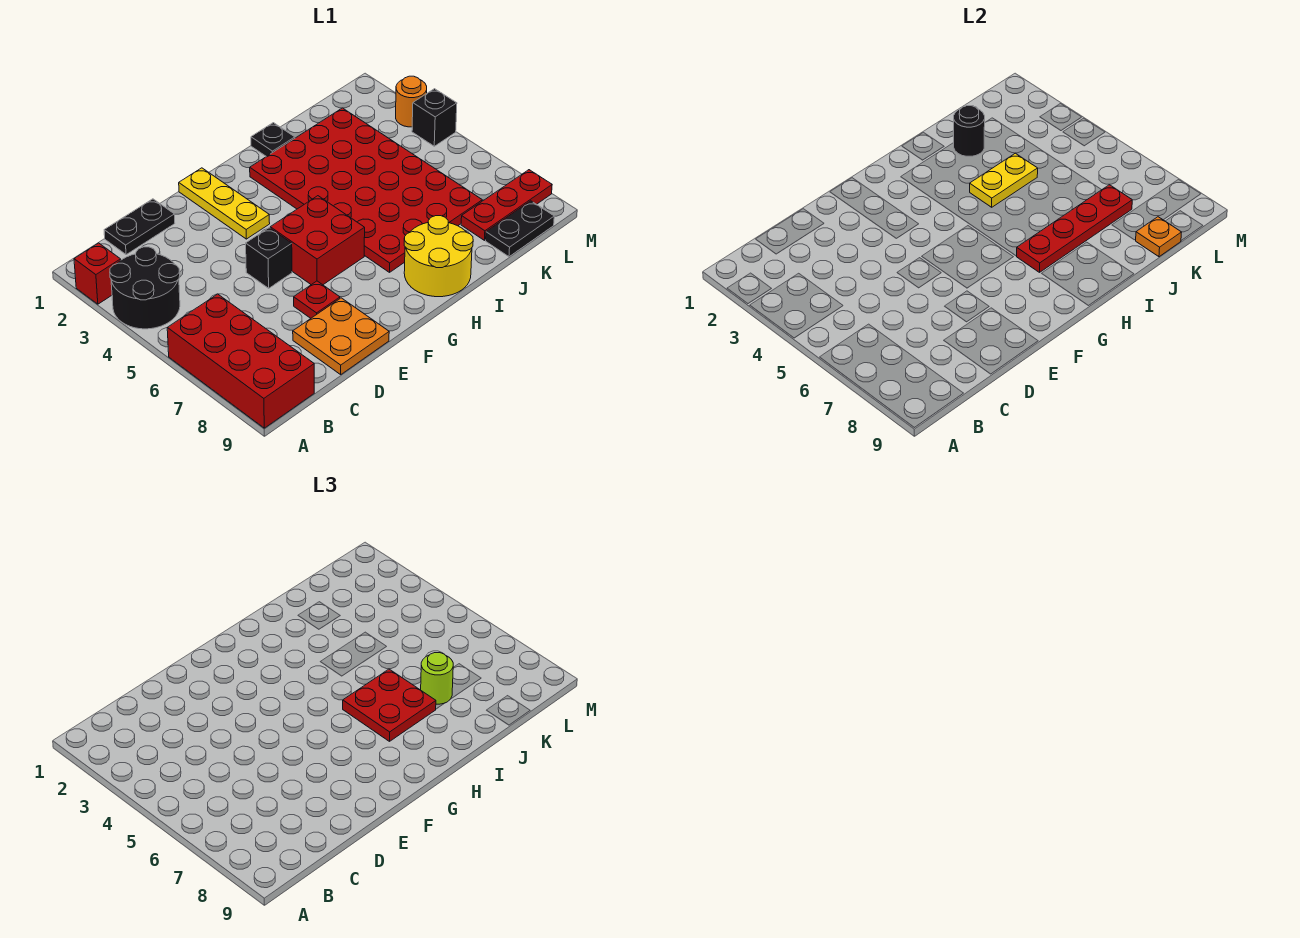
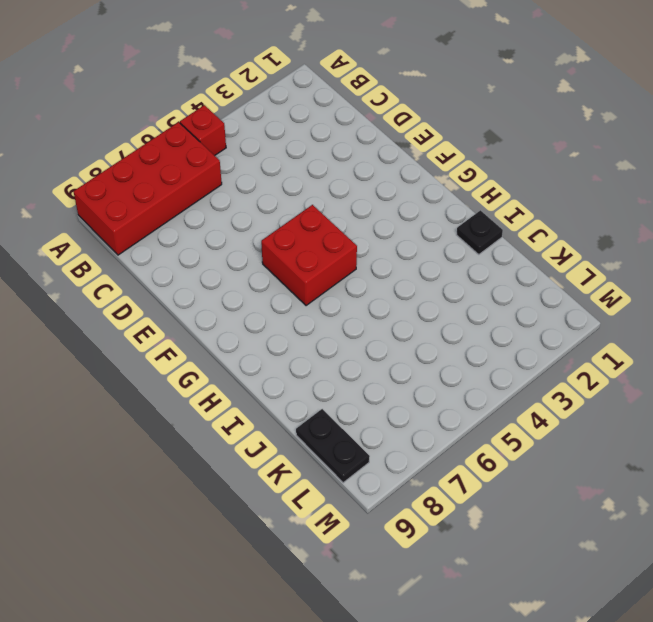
red 1x1 brick [180,105,226,156] -> red 1x1 brick moved to [74,243,121,304]
none -> black 2x2 round brick [110,247,180,329]
none -> black 1x2 plate [104,199,175,255]
none -> orange 2x2 plate [293,298,389,374]

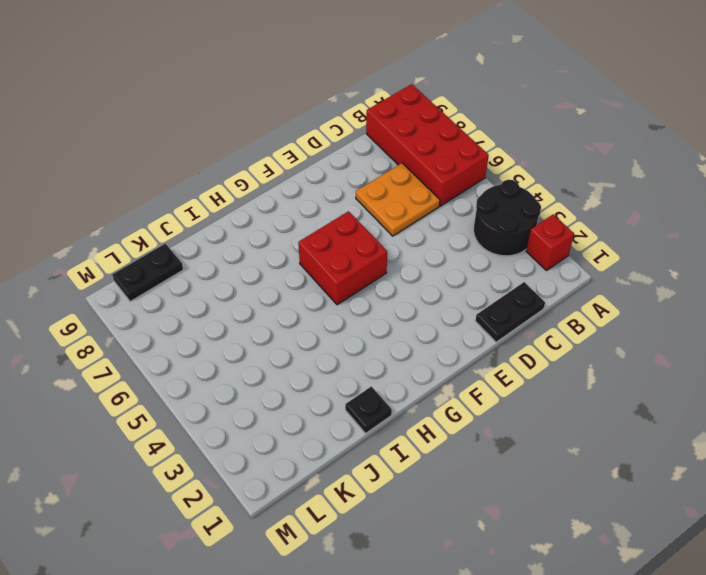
orange 2x2 plate [356,163,440,236] -> orange 2x2 plate moved to [293,298,389,374]
none -> black 1x1 brick [246,228,292,288]
none -> red 1x1 plate [294,281,340,318]
none -> yellow 1x3 plate [179,168,270,239]

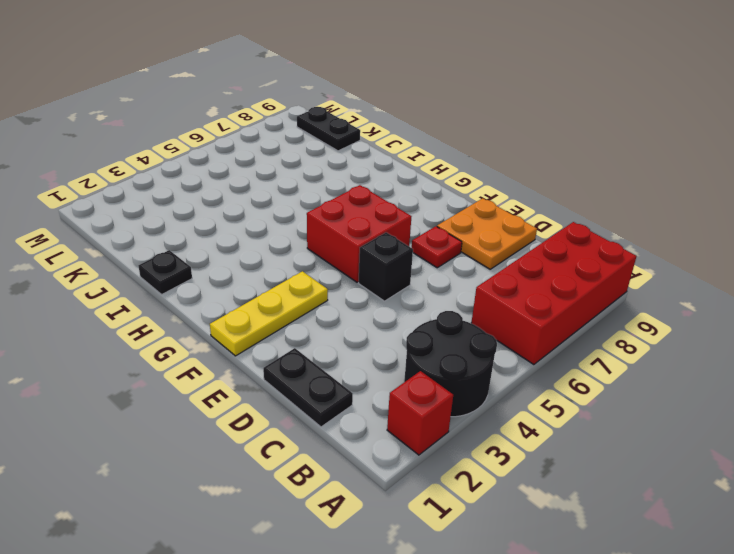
none -> red 4x6 plate [250,108,482,272]
none -> yellow 2x2 round brick [404,216,473,297]
none -> red 1x3 plate [461,170,552,240]

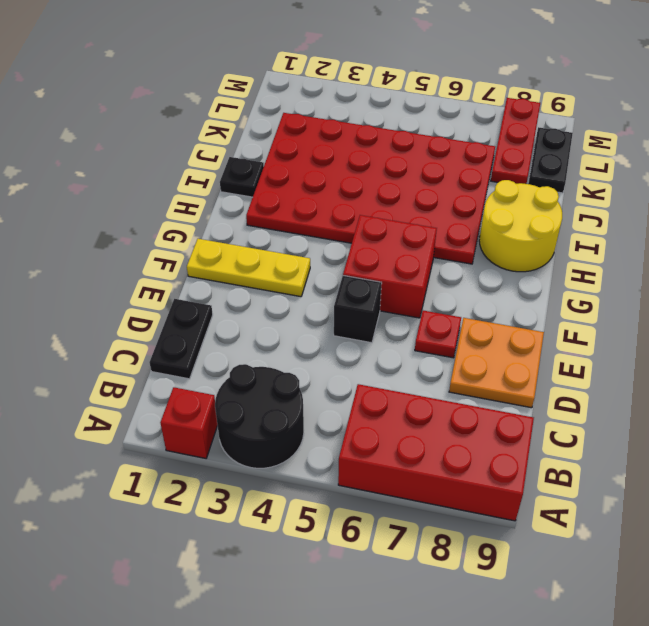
none -> orange 1x1 round brick [396,76,427,127]
none -> black 1x1 brick [412,89,457,146]
none -> red 1x4 plate [1017,185,1132,272]

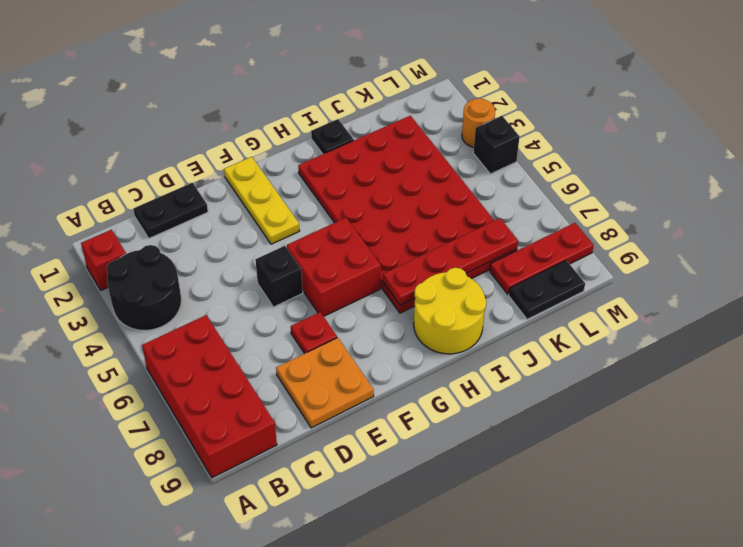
none -> yellow 1x2 plate [970,153,1038,207]
none -> black 1x1 round brick [954,106,985,156]
none -> orange 1x1 plate [1136,217,1182,257]

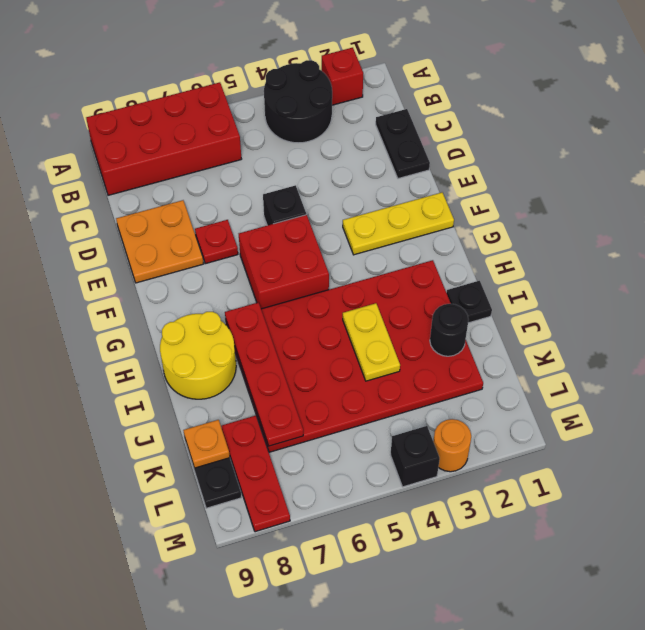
none -> red 2x2 plate [343,669,436,741]
none -> lime 1x1 round brick [421,653,453,704]

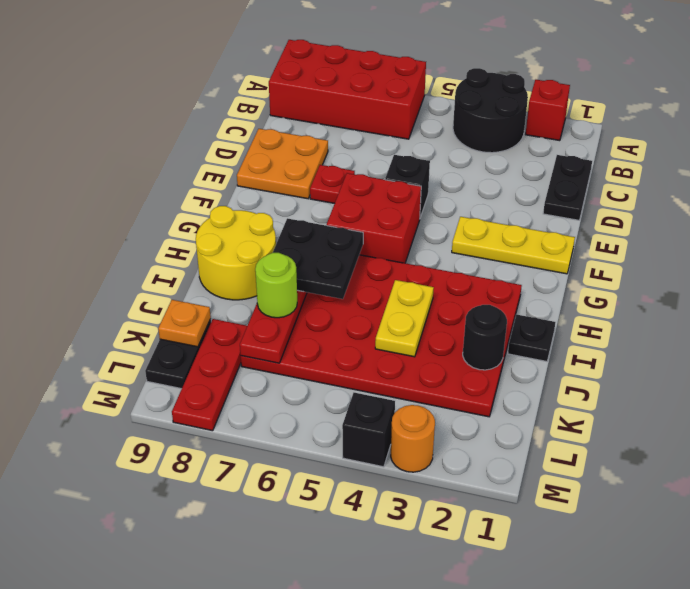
black 2x2 plate [273,218,363,299] -> red 2x2 plate [343,669,436,741]

